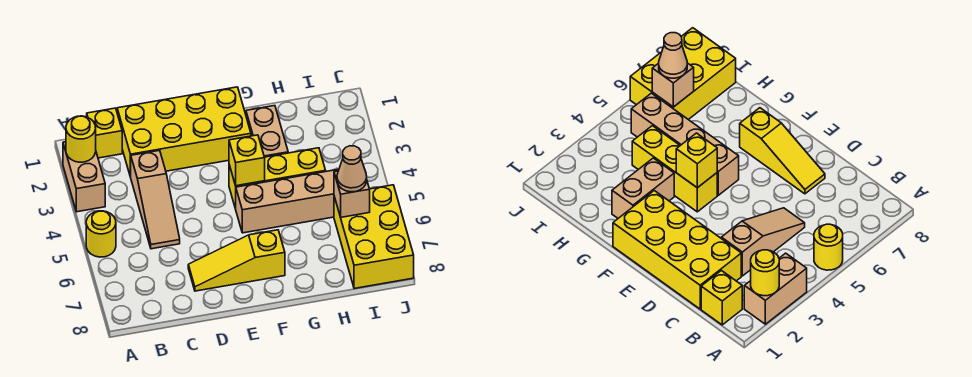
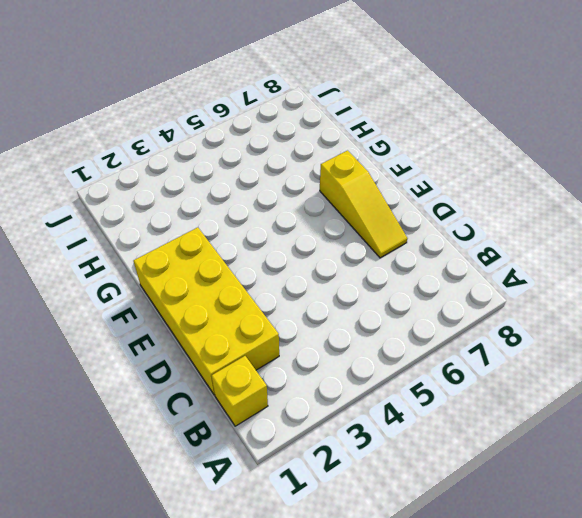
none -> tan 1x2 brick [63,142,105,212]
none -> yellow 1x1 round brick [86,211,116,257]
none -> tan 1x3 slope [131,150,180,249]

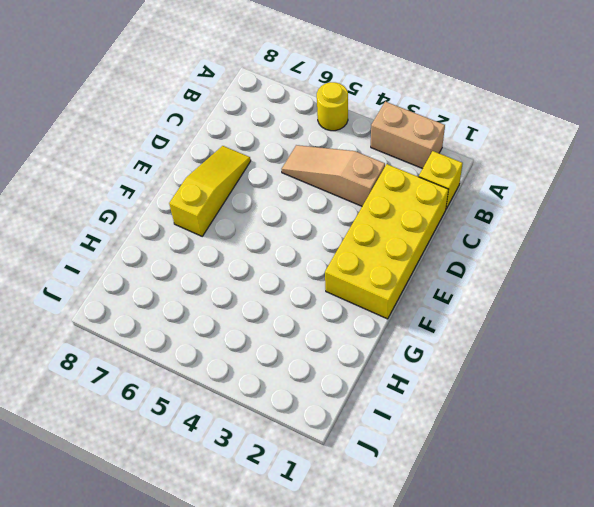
none -> yellow 1x3 brick [229,148,326,209]
none -> tan 1x4 brick [236,169,339,233]
none -> tan 1x2 brick [246,106,288,157]

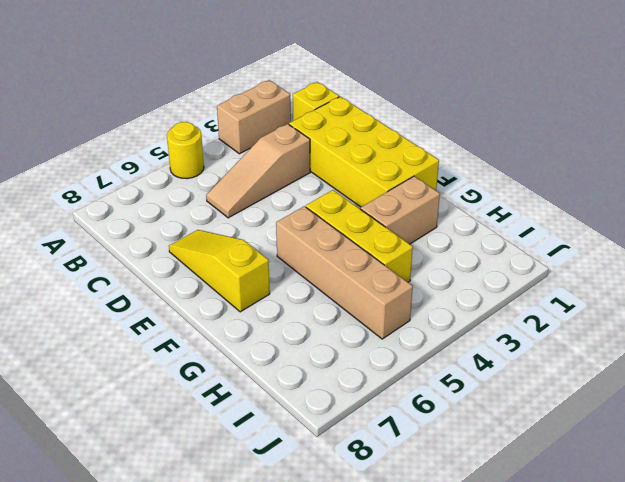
none -> yellow 2x3 brick [334,185,414,289]
none -> yellow 1x1 round brick [66,116,96,162]
none -> yellow 1x1 brick [229,135,265,186]

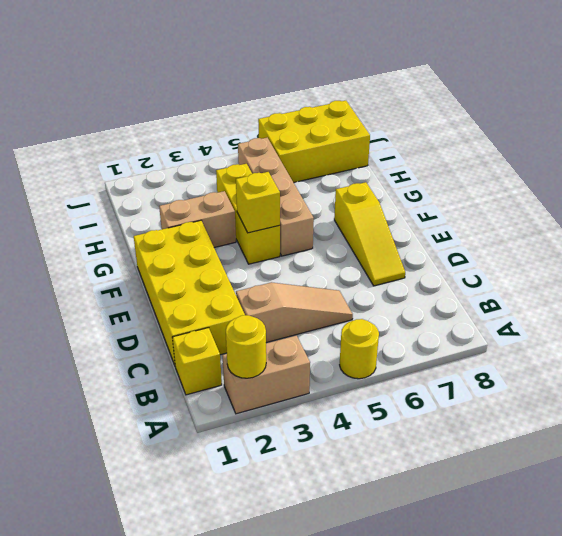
none -> tan 1x1 brick [334,171,370,217]
none -> tan 1x1 cone [337,146,367,192]

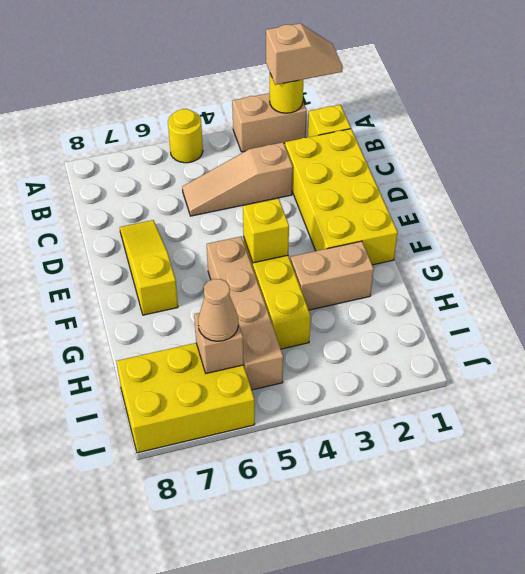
tan 1x2 slope [266,23,343,85] -> none

